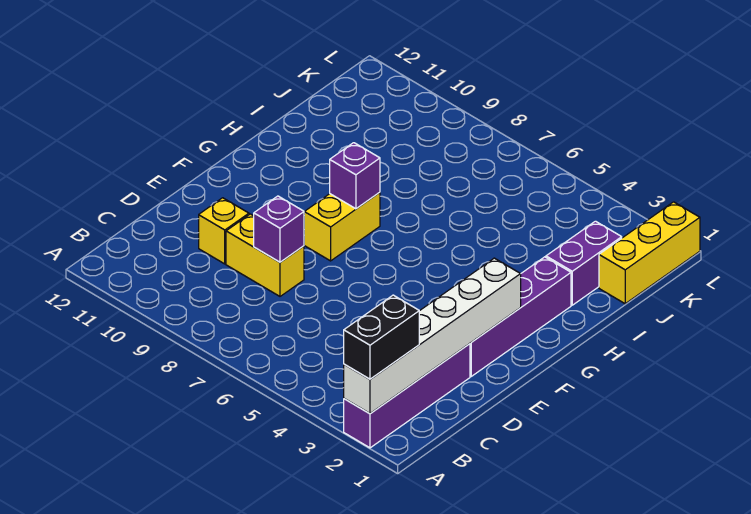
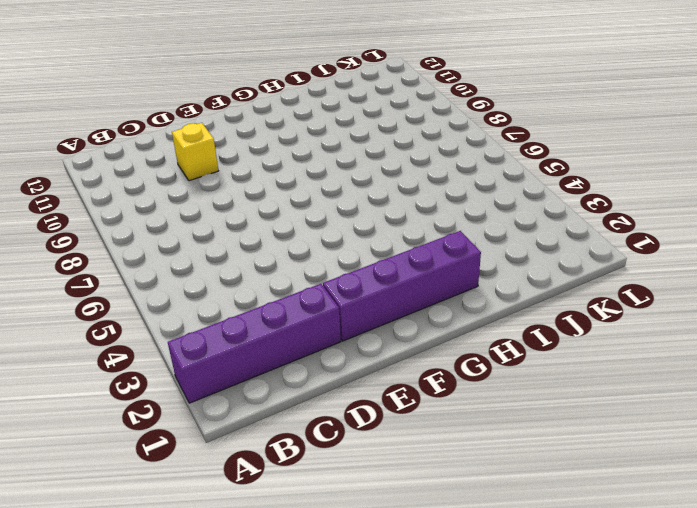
none -> yellow 1x2 brick [226,214,304,296]
none -> yellow 1x2 brick [304,192,380,261]

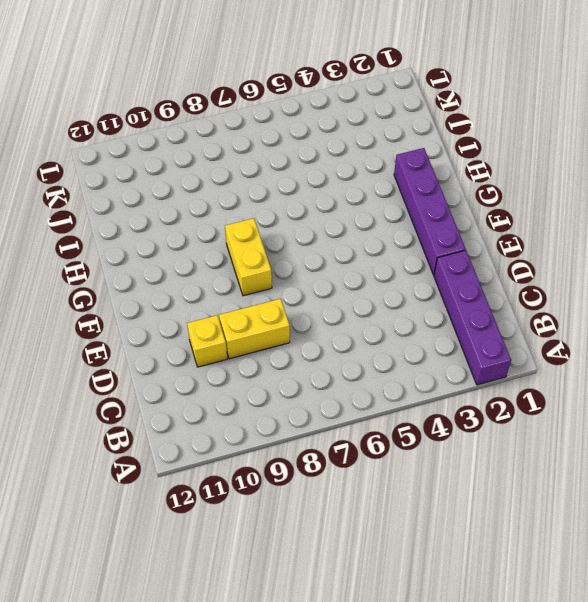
none -> purple 1x2 brick [546,221,622,305]
none -> yellow 1x3 brick [599,202,700,304]

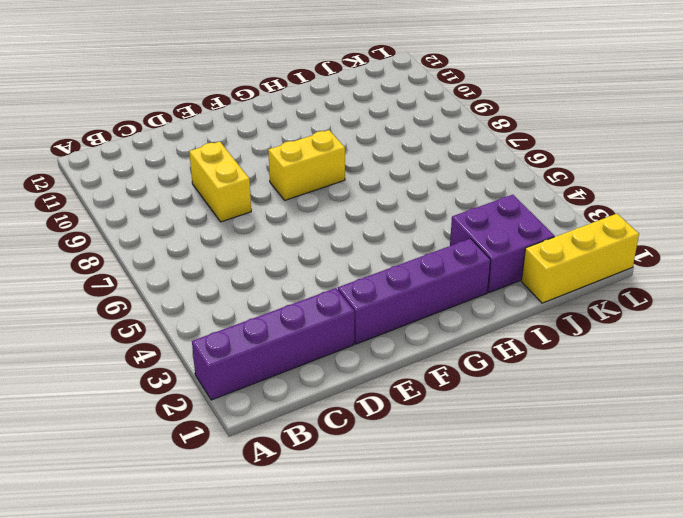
purple 2x2 brick [450,195,554,293] -> purple 1x2 brick [546,221,622,305]
none -> yellow 1x1 brick [199,198,249,264]
none -> white 1x6 brick [344,258,521,414]

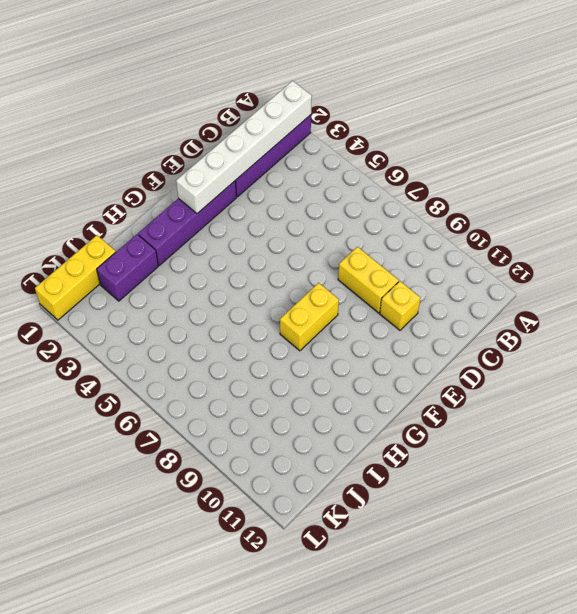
none -> purple 1x1 brick [254,196,304,262]
none -> purple 1x1 brick [330,143,380,209]

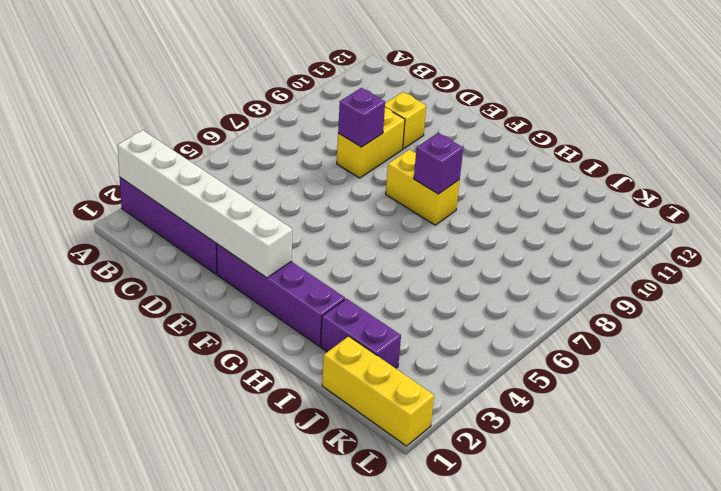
none -> black 1x2 brick [344,295,419,379]

